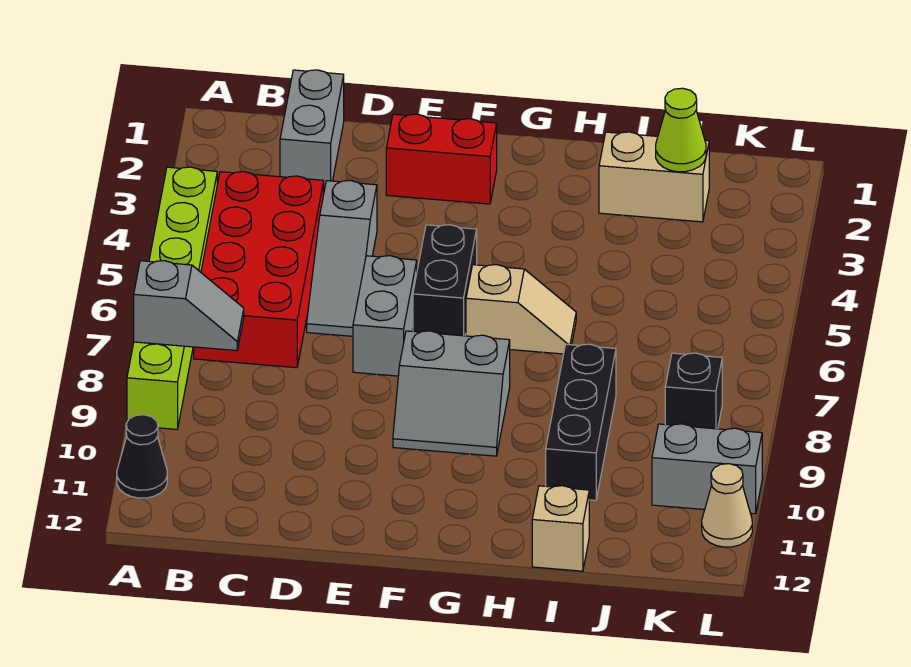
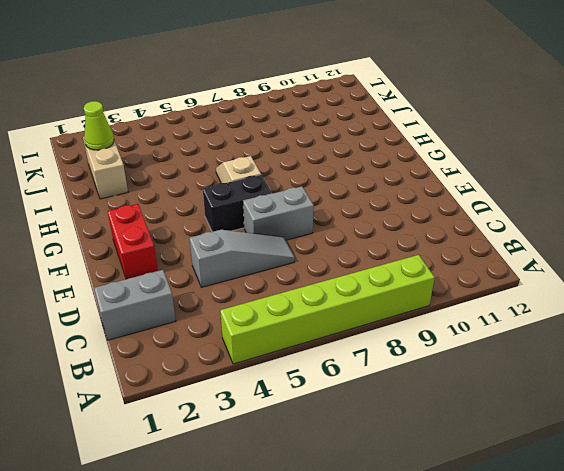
none -> black 1x1 cone [117,415,167,498]
none -> red 2x4 brick [194,172,324,368]
none -> grey 2x2 slope [393,331,510,456]

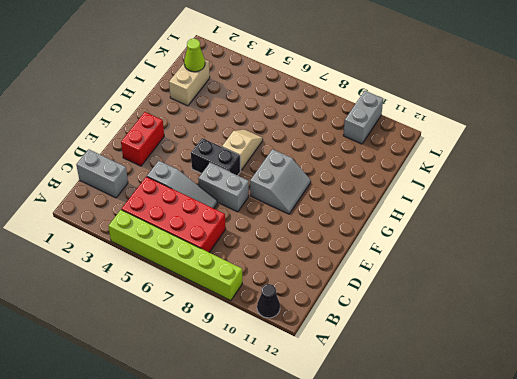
none -> black 1x3 brick [546,344,616,500]
none -> tan 1x1 brick [532,486,589,571]
none -> black 1x1 brick [665,353,722,429]

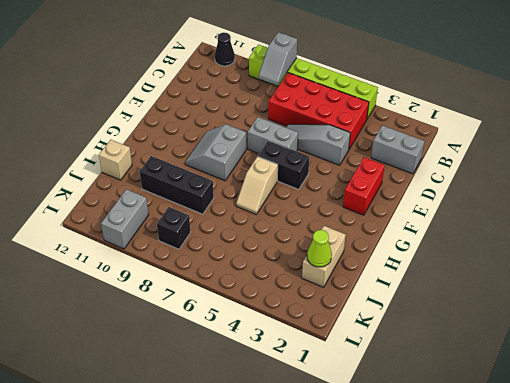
none -> tan 1x1 cone [702,464,752,547]

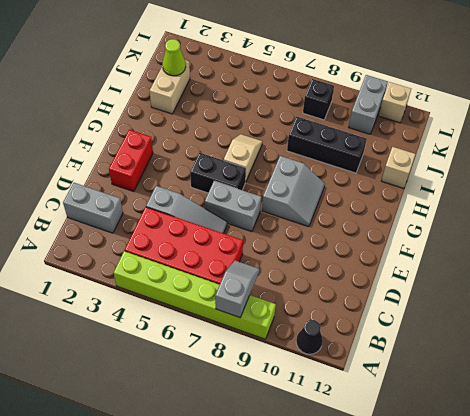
tan 1x1 brick [379,82,411,123] -> tan 1x1 cone [702,464,752,547]

